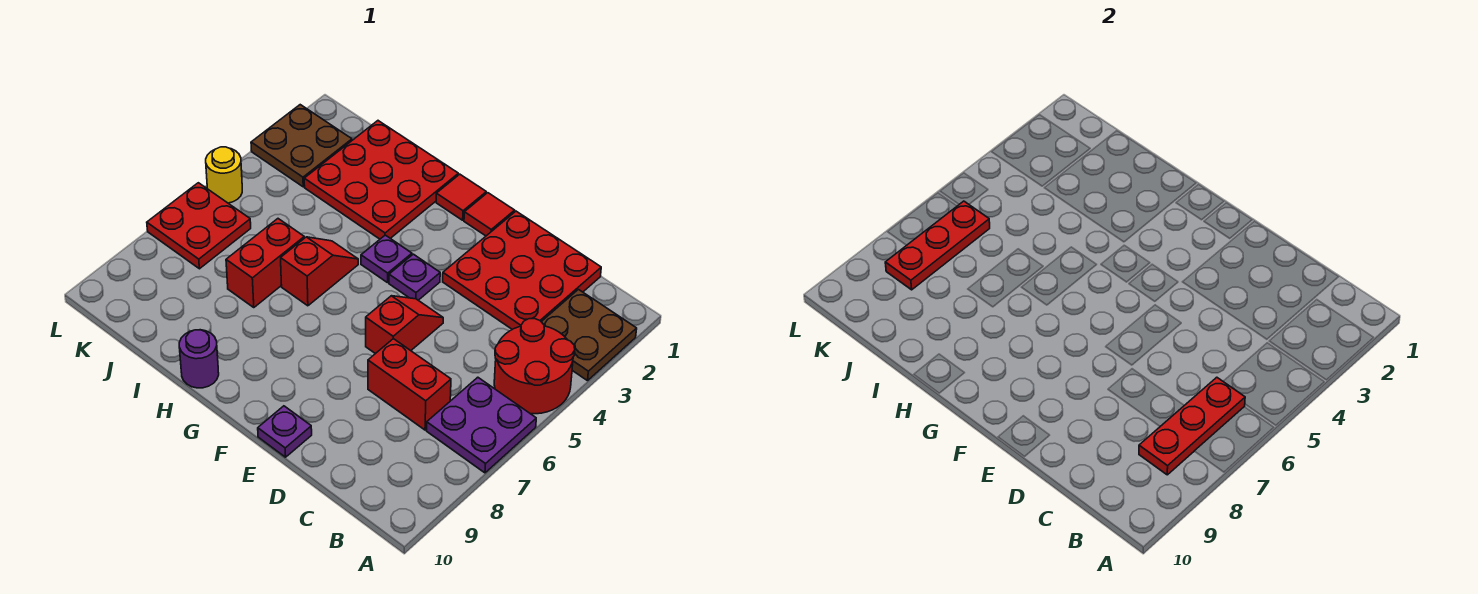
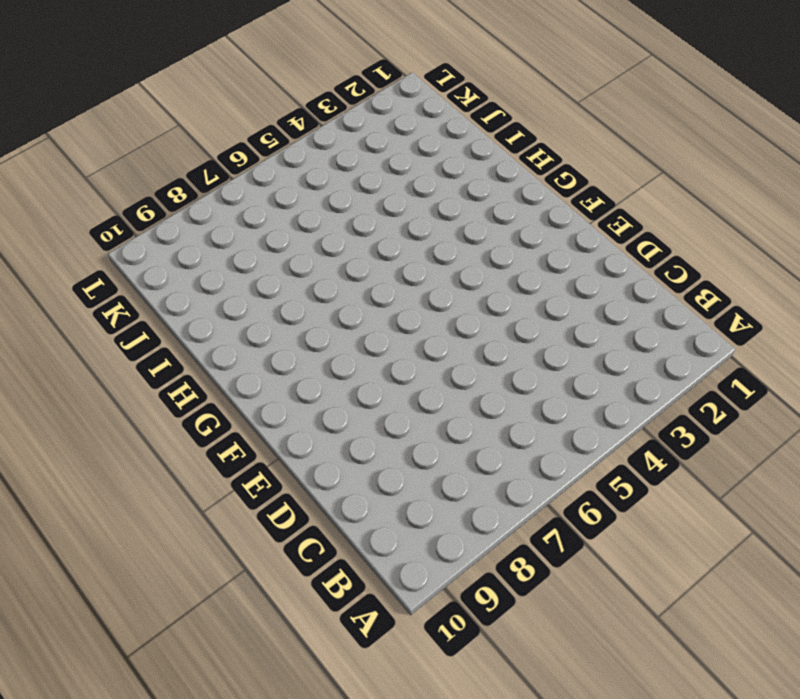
none -> brown 2x2 plate [542,290,637,381]
none -> red 2x2 round brick [494,319,575,414]
none -> purple 2x2 plate [427,377,536,473]

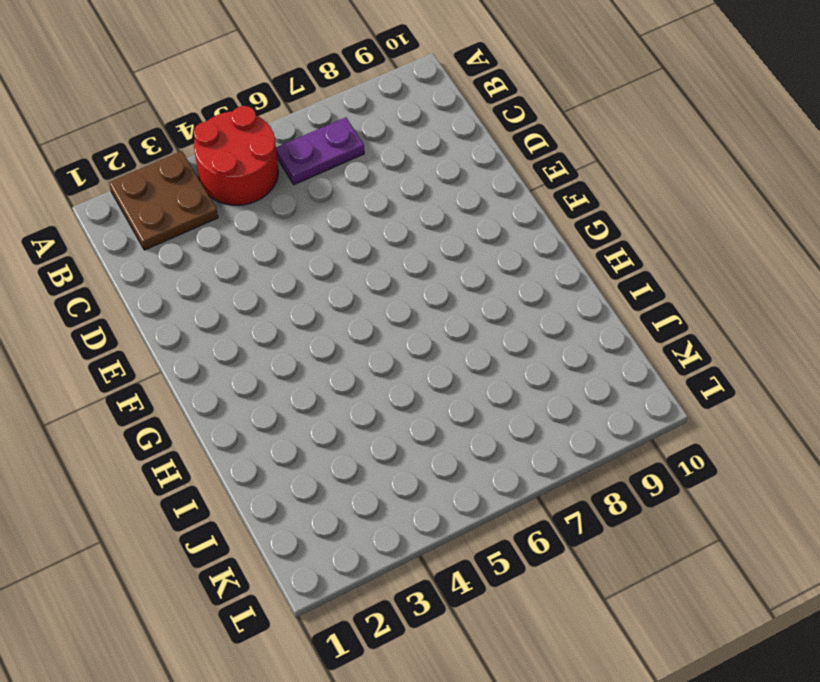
purple 1x2 plate [276,117,364,185] -> purple 2x2 plate [427,377,536,473]
none -> red 3x3 plate [443,211,601,329]
none -> red 1x2 brick [368,339,451,430]
none -> red 1x2 slope [366,296,443,354]

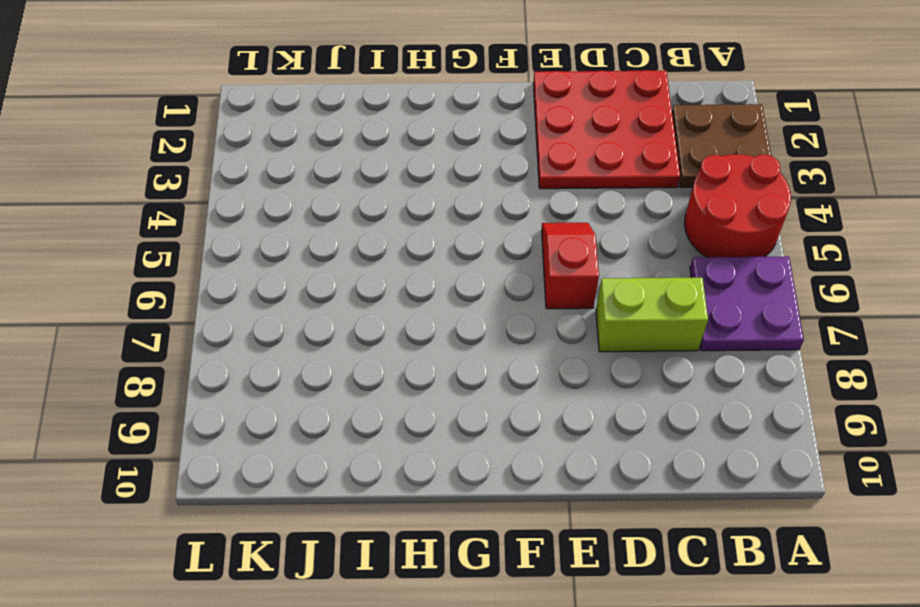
lime 1x2 brick [596,278,708,352] -> red 1x2 brick [368,339,451,430]
none -> purple 1x1 plate [258,406,312,457]
none -> red 1x1 tile [464,193,515,236]
none -> purple 1x1 plate [389,254,440,300]

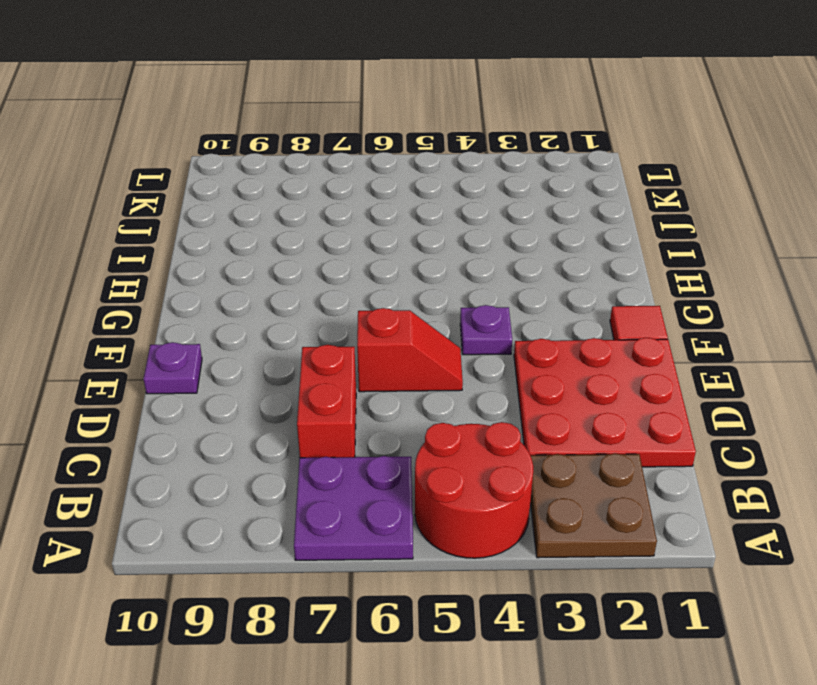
none -> red 1x1 tile [436,174,486,220]
none -> purple 1x1 plate [361,235,412,283]
none -> red 3x3 plate [304,121,458,239]

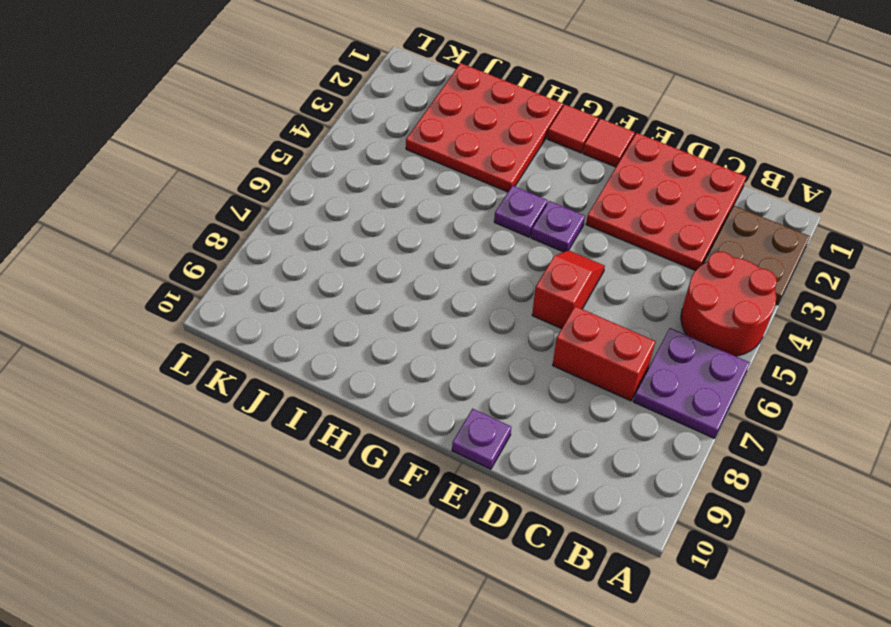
none -> red 1x2 slope [281,237,358,306]
none -> purple 1x1 round brick [179,330,219,388]
none -> red 1x2 brick [226,219,304,308]

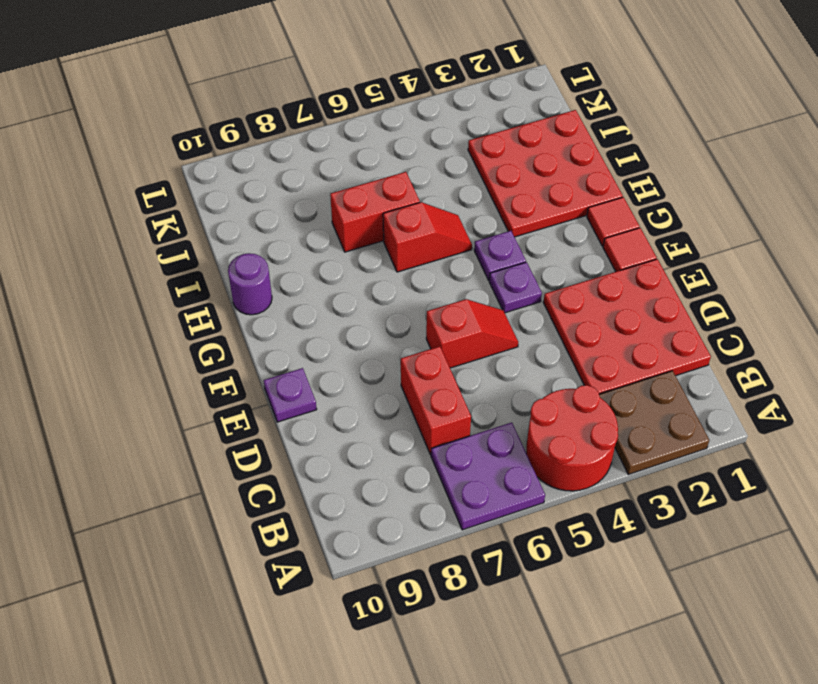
none -> brown 2x2 plate [251,105,352,187]
none -> red 2x2 plate [147,183,251,269]
none -> yellow 1x1 round brick [206,147,242,203]

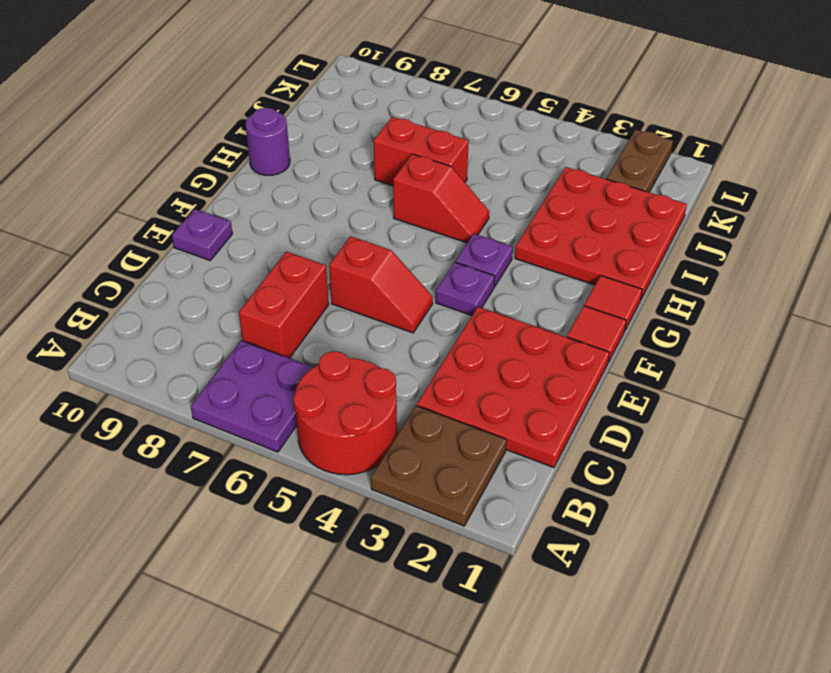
brown 1x2 plate [607,130,673,192] -> brown 2x2 plate [251,105,352,187]
none -> red 2x2 plate [147,183,251,269]
none -> yellow 1x1 round brick [206,147,242,203]
none -> red 1x3 plate [1139,377,1245,475]

